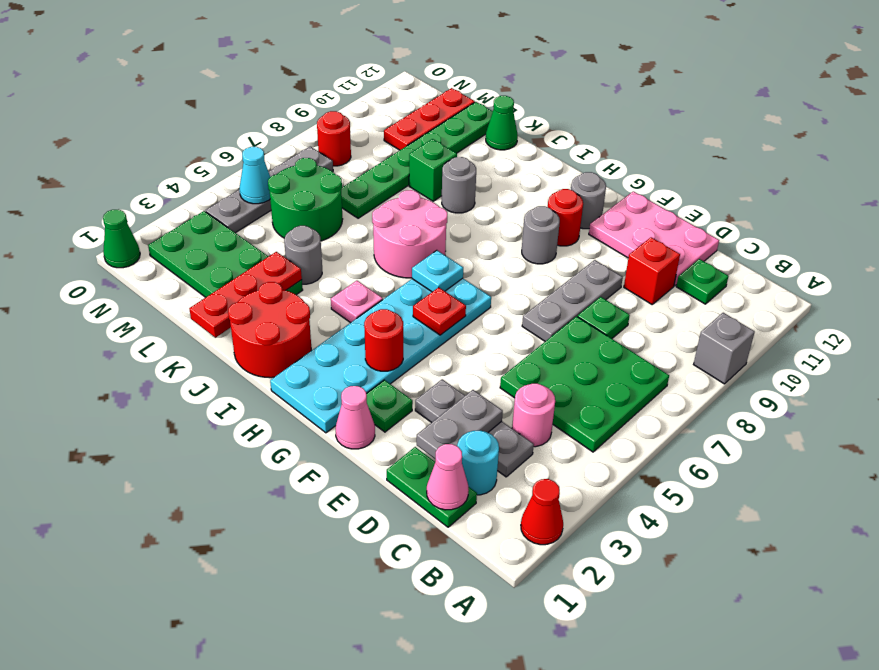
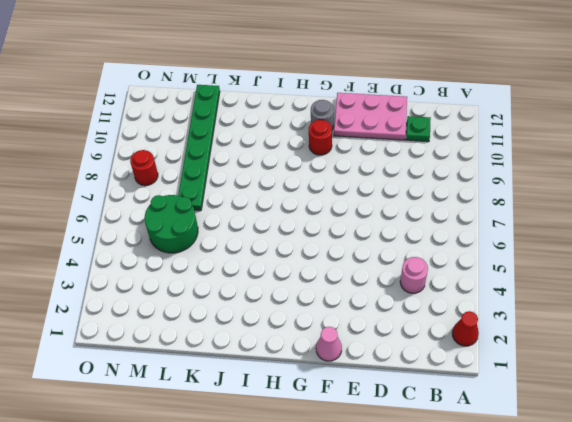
none -> grey 1x1 brick [694,313,755,384]
none -> green 3x3 plate [500,316,669,452]
none -> green 1x2 plate [387,447,477,527]
none -> cyan 1x1 round brick [457,431,499,495]

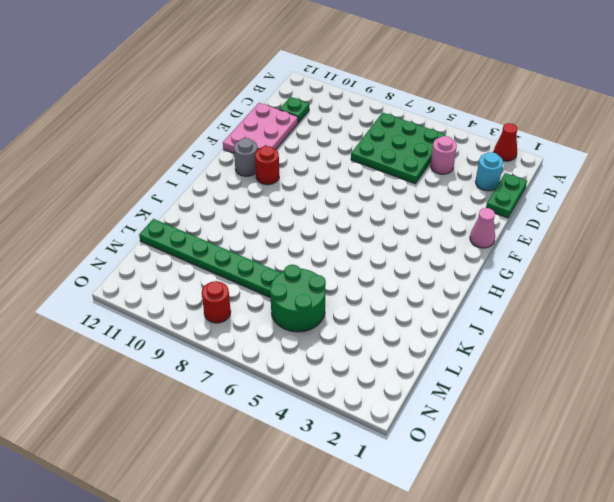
none -> grey 1x1 brick [694,313,755,384]
none -> grey 1x3 plate [415,379,534,477]
none -> green 1x1 plate [578,297,630,338]
none -> red 1x1 brick [624,237,680,304]

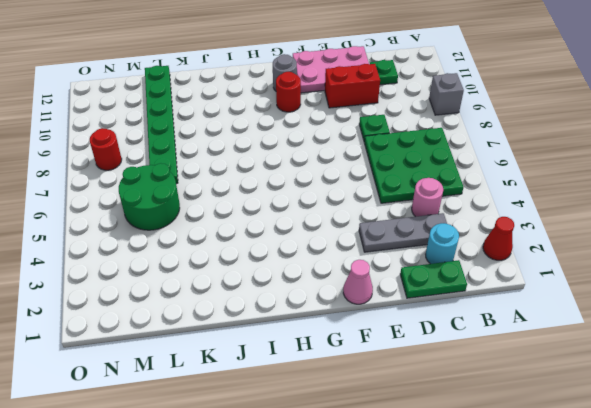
red 1x2 brick [325,64,380,108] -> red 1x1 brick [624,237,680,304]
none -> grey 1x3 plate [522,260,623,341]
none -> green 1x1 plate [366,380,413,432]
none -> cyan 2x6 plate [270,278,491,433]
none -> grey 1x1 round brick [522,206,560,264]

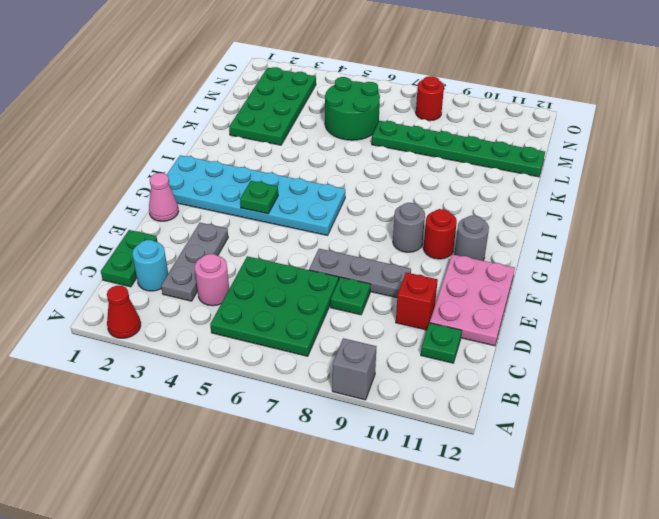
green 1x1 plate [240,181,278,214] -> green 1x1 plate moved to [366,380,413,432]
none -> red 2x2 round brick [228,282,311,378]
none -> pink 1x1 plate [331,281,383,323]
none -> pink 2x2 round brick [372,190,447,278]
none -> grey 1x1 round brick [442,157,476,213]

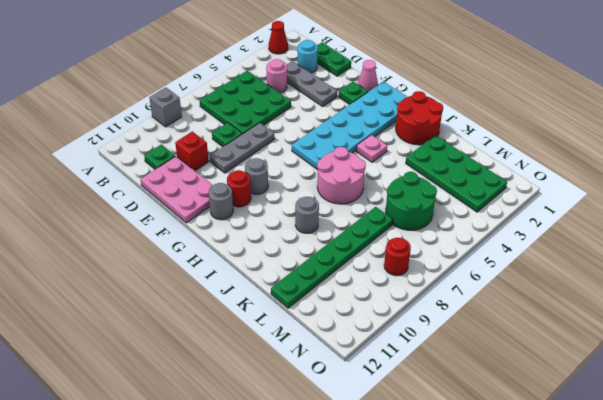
none -> grey 1x1 round brick [284,226,322,284]
none -> green 1x1 brick [409,139,457,201]
none -> green 1x1 cone [486,96,518,150]
none -> red 1x3 plate [384,88,475,150]

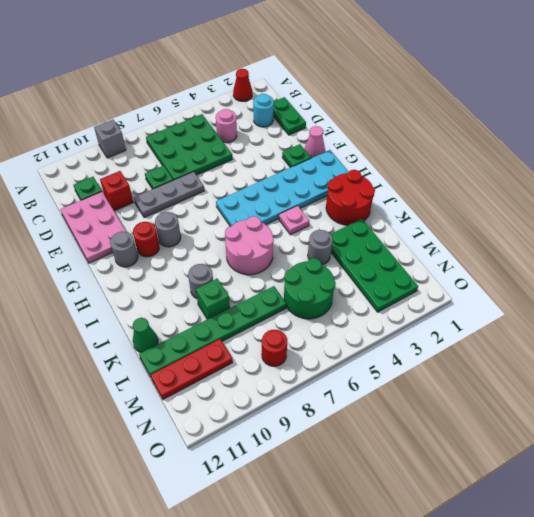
none -> grey 1x3 plate [415,379,534,477]
none -> grey 1x4 plate [206,147,333,233]
none -> green 1x1 cone [103,209,140,268]
none -> pink 1x1 cone [427,444,469,510]

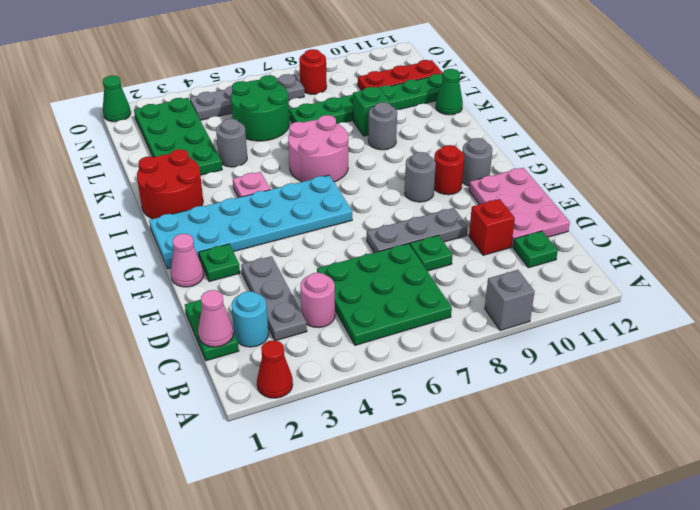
none -> grey 1x2 plate [417,390,503,459]
none -> red 1x1 round brick [364,309,403,371]
none -> red 1x1 plate [413,287,466,335]
none -> cyan 1x1 plate [412,250,463,292]

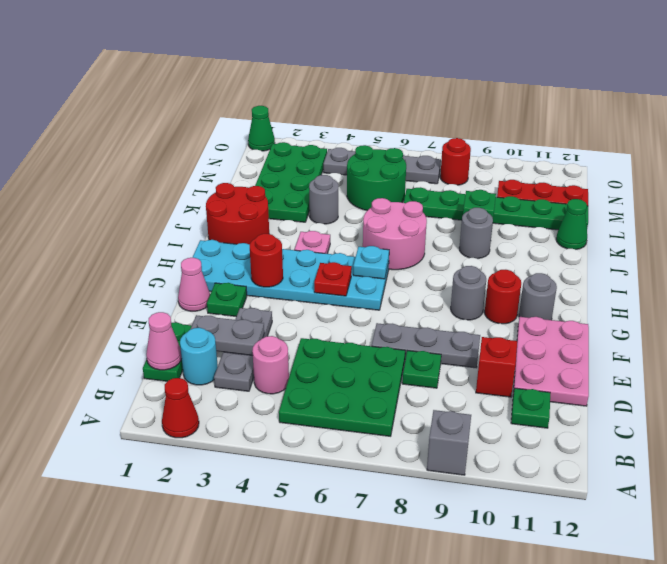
none -> red 1x3 plate [189,252,302,338]
none -> cyan 1x1 cone [239,147,270,204]

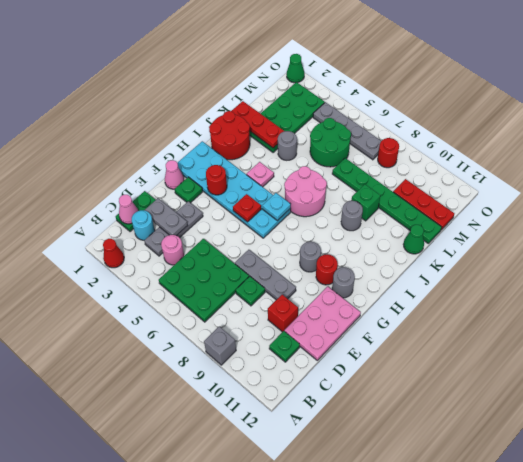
none -> cyan 1x1 cone [239,147,270,204]

